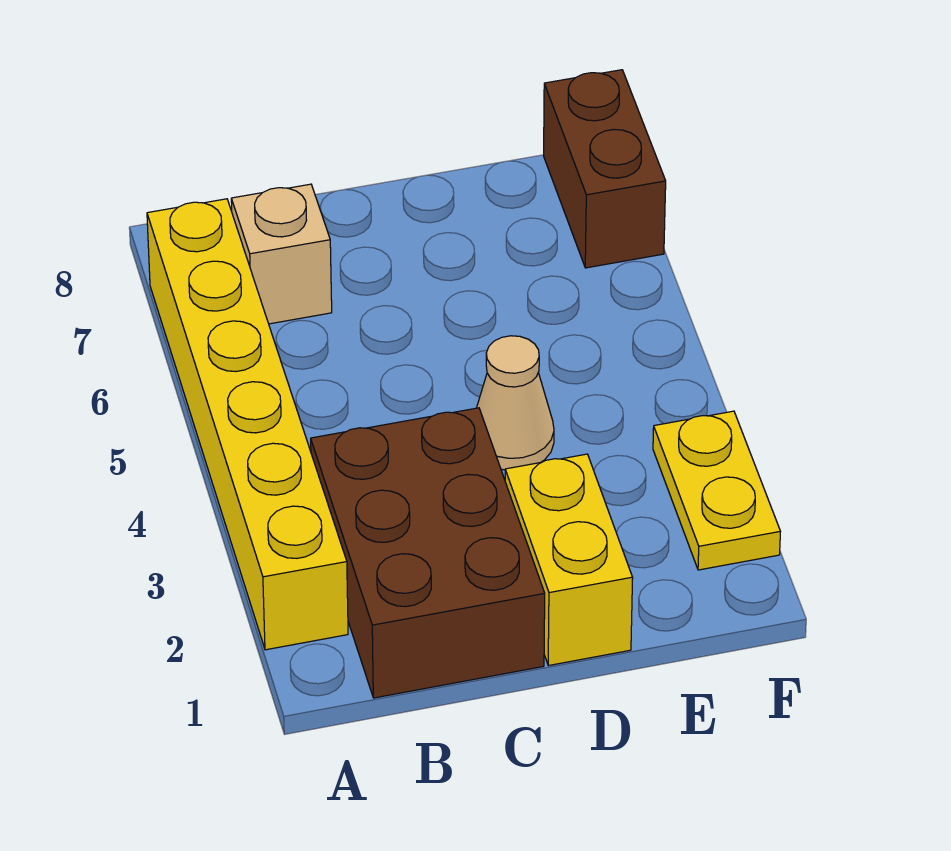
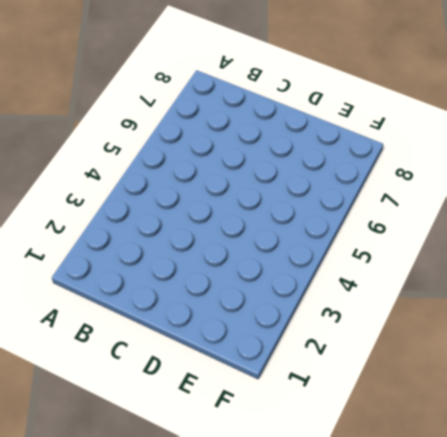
none -> yellow 1x6 brick [147,199,348,650]
none -> brown 2x3 brick [311,408,545,698]

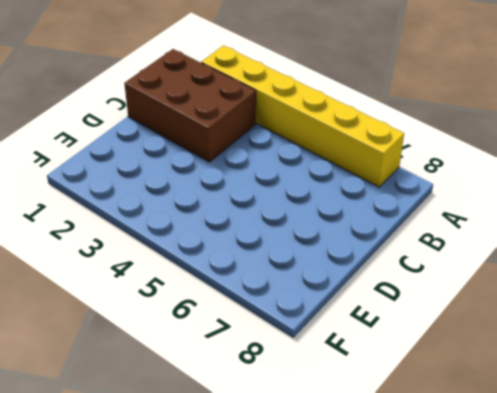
none -> tan 1x1 brick [231,184,332,324]
none -> yellow 1x2 brick [505,454,633,666]

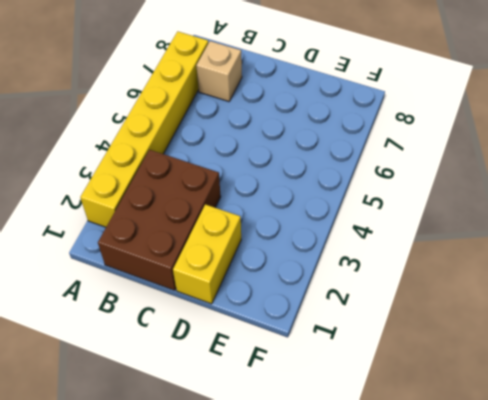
none -> tan 1x1 cone [477,336,554,470]
none -> yellow 1x2 plate [653,411,781,570]

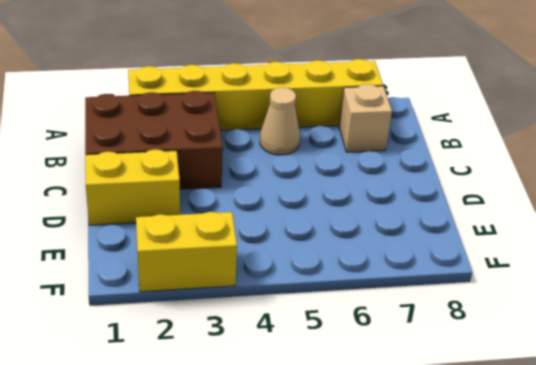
tan 1x1 cone [260,87,300,155] -> tan 1x1 cone moved to [477,336,554,470]
yellow 1x2 brick [136,212,237,292] -> yellow 1x2 plate [653,411,781,570]
none -> brown 1x2 brick [544,70,666,268]

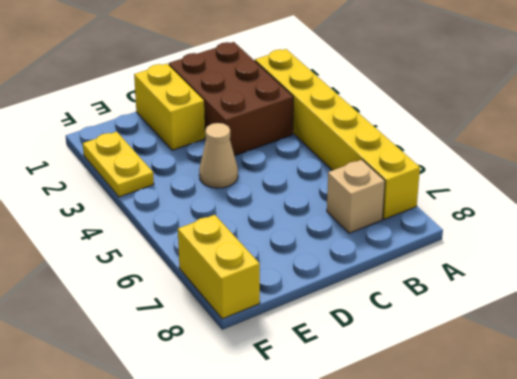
yellow 1x2 brick [178,215,260,319] -> brown 1x2 brick [544,70,666,268]

